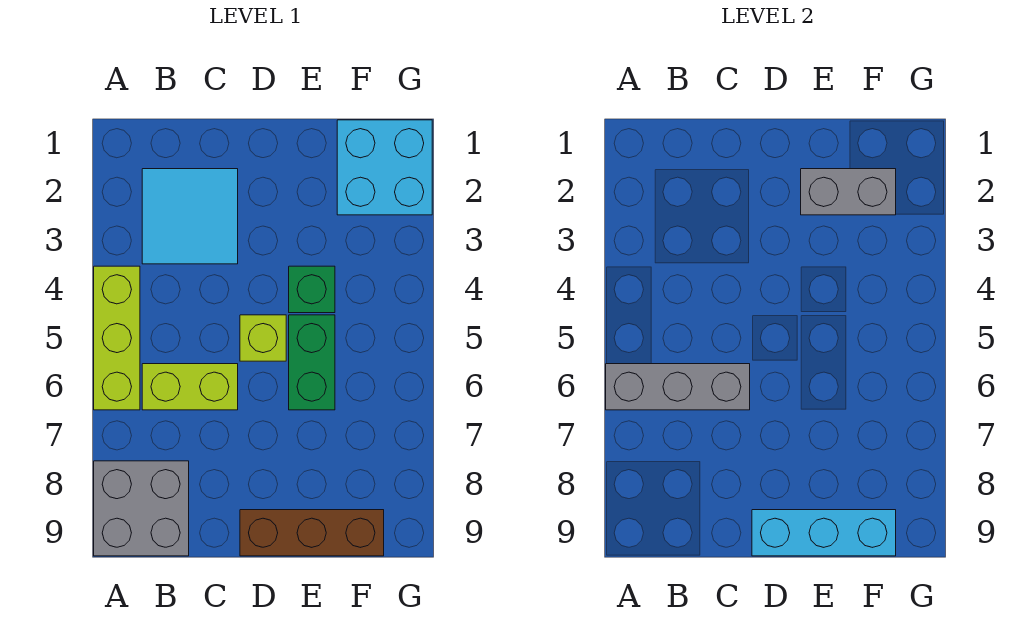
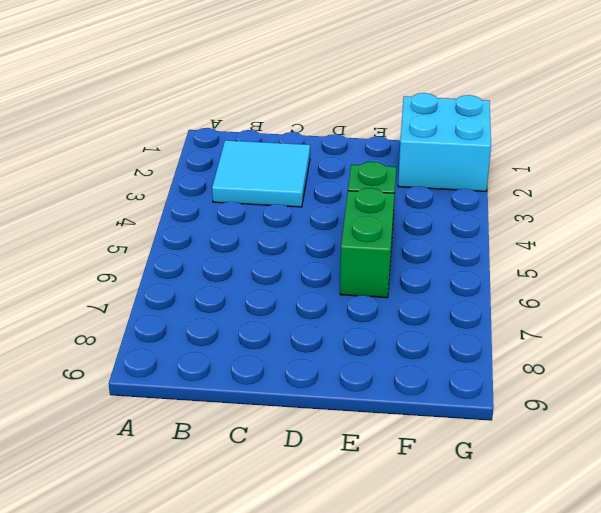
none -> lime 1x3 brick [94,266,140,410]
none -> grey 2x2 brick [94,461,189,556]
none -> lime 1x2 brick [142,364,238,410]

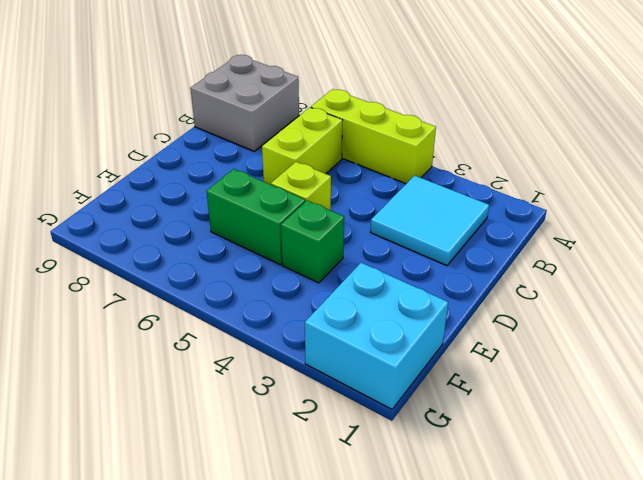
none -> brown 1x3 brick [240,510,384,556]
none -> grey 1x3 brick [606,364,750,410]
none -> cyan 1x3 brick [752,510,896,556]

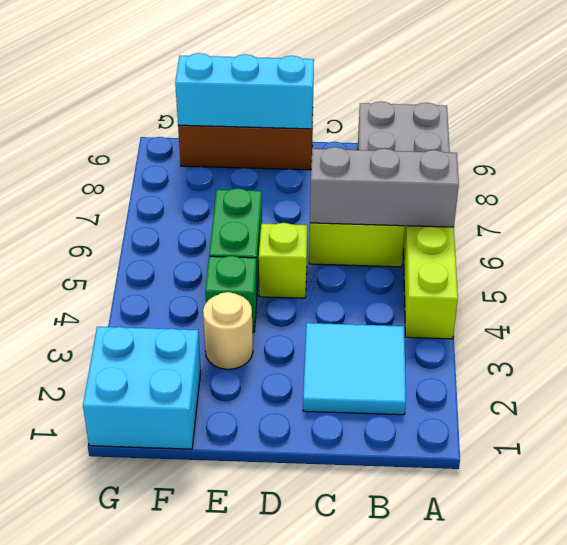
tan 1x1 round brick [203,292,253,369] -> none
none -> grey 1x2 brick [801,169,896,215]

